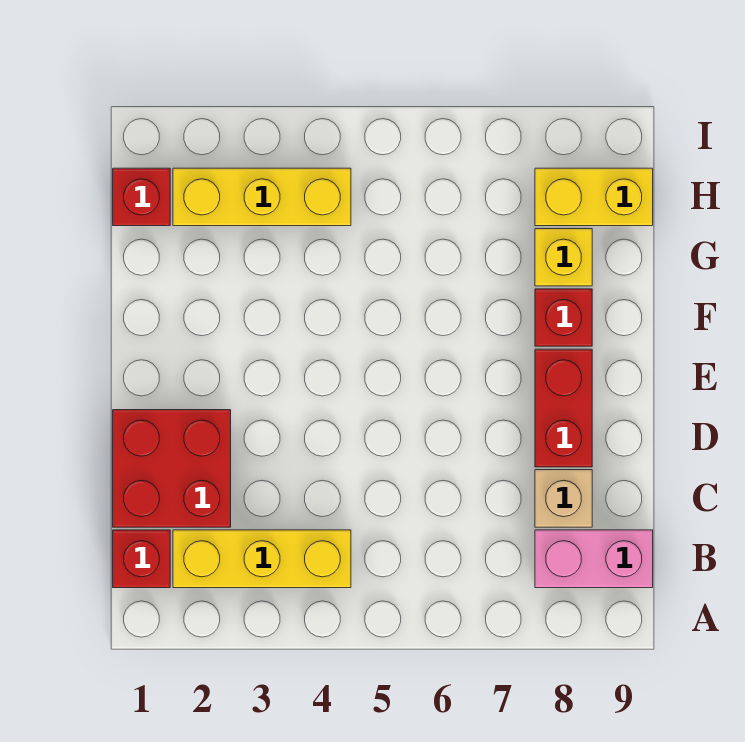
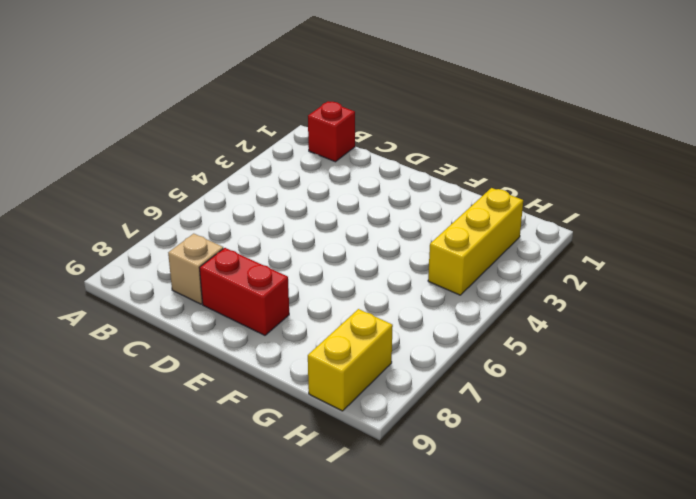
none -> yellow 1x3 brick [173,530,351,588]
none -> pink 1x2 brick [535,530,653,588]

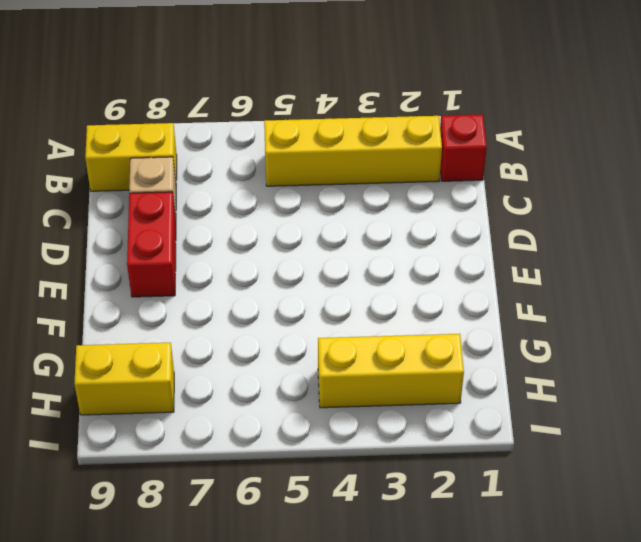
yellow 1x4 brick [264,116,442,186] -> yellow 1x3 brick [173,530,351,588]
yellow 1x2 brick [85,123,177,191] -> pink 1x2 brick [535,530,653,588]
none -> red 2x2 brick [113,410,231,527]
none -> red 1x1 brick [535,289,592,346]

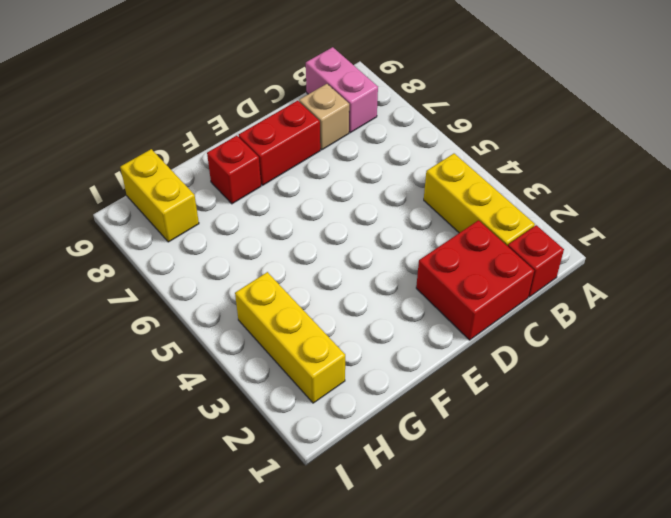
none -> yellow 1x1 brick [535,229,592,286]
none -> red 1x1 brick [113,168,170,226]

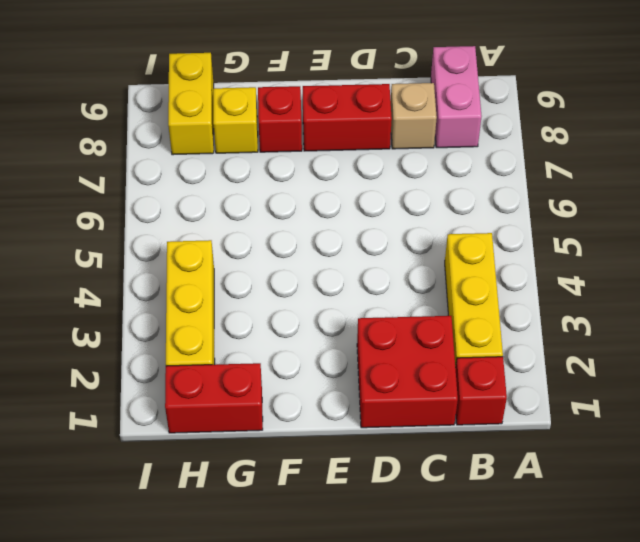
red 1x2 brick [165,363,263,433] -> red 1x1 brick [113,168,170,226]

